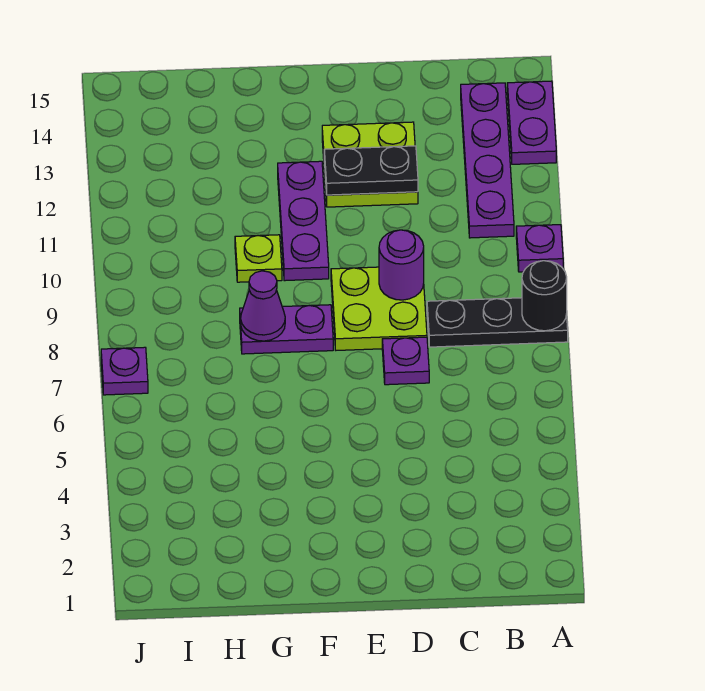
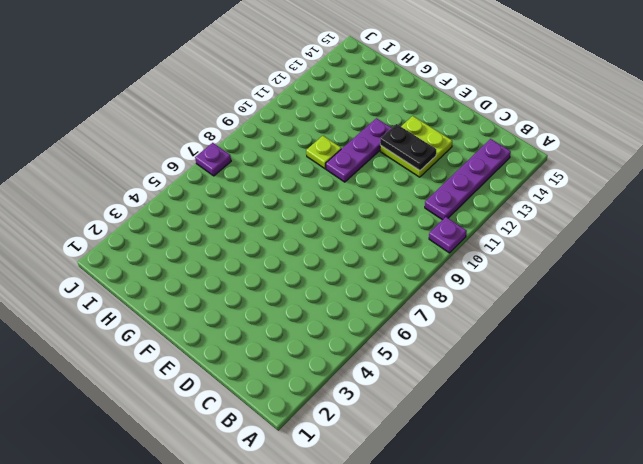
none -> black 1x3 plate [427,298,568,347]
none -> purple 1x2 plate [507,81,556,164]
none -> purple 1x1 plate [382,337,429,385]

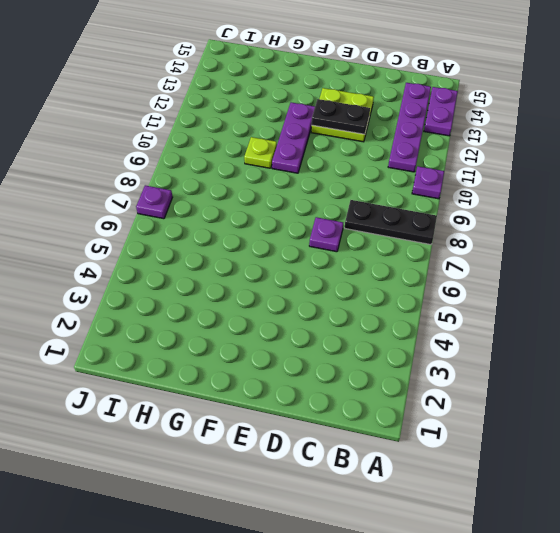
none -> lime 2x2 plate [331,267,427,350]
none -> purple 1x2 plate [240,305,333,354]
none -> black 1x1 round brick [522,261,567,331]

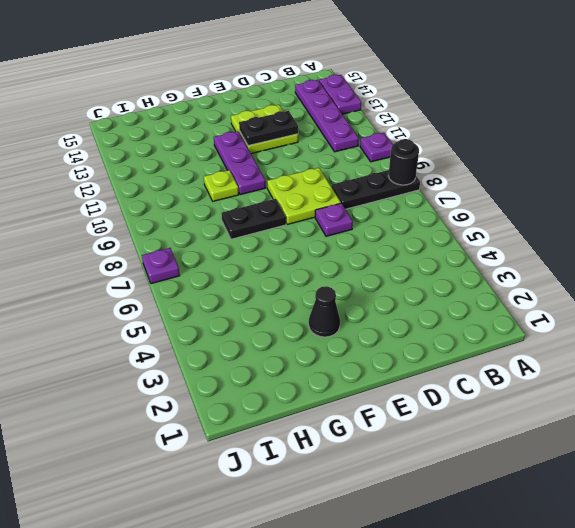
black 1x1 cone [309,286,340,337] -> none
black 1x2 plate [221,199,286,239] -> purple 1x2 plate [240,305,333,354]
none -> purple 1x1 round brick [379,230,424,300]
none -> purple 1x1 cone [241,271,285,341]

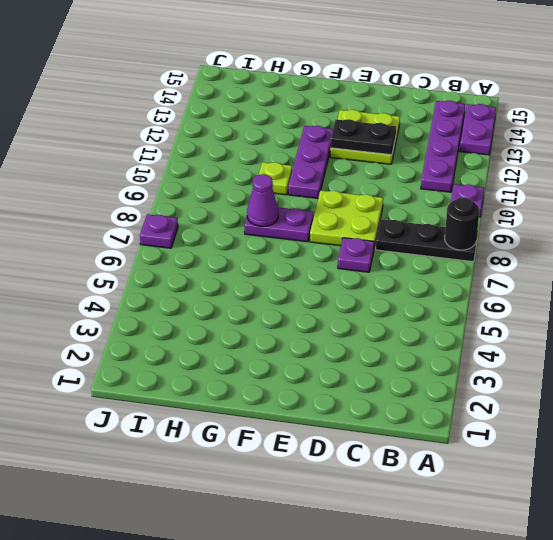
none -> purple 1x1 round brick [379,230,424,300]

